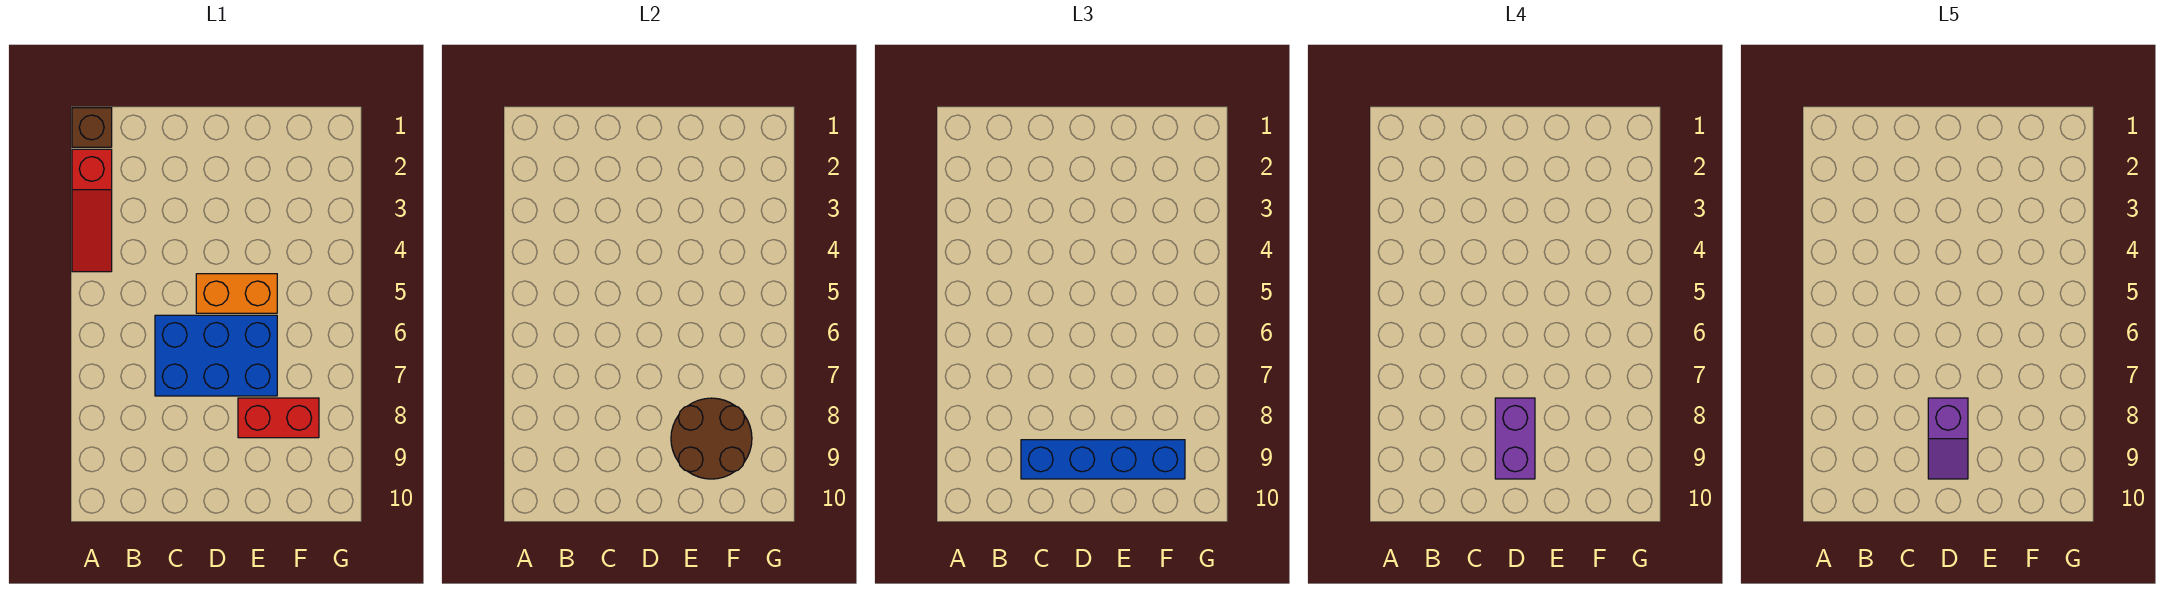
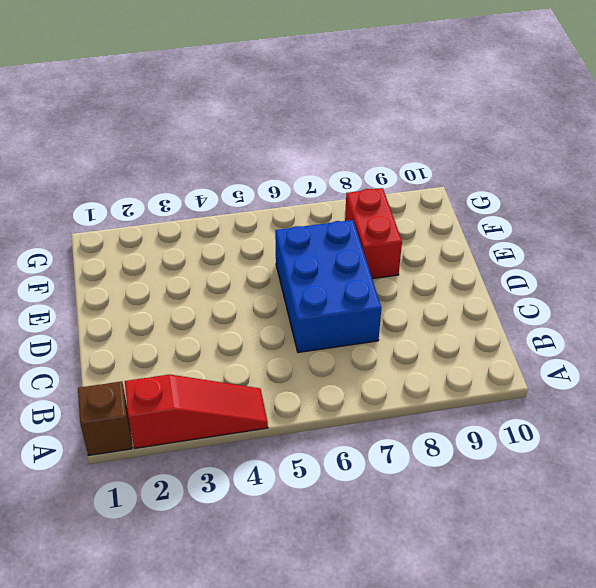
none -> orange 1x2 brick [196,274,277,313]
none -> brown 2x2 round brick [671,398,752,479]

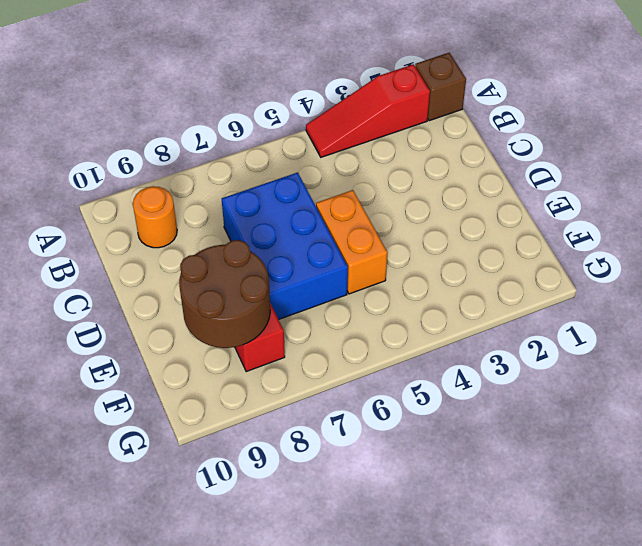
orange 1x1 round brick [133,186,177,248] -> none
none -> blue 1x4 brick [1021,440,1185,479]
none -> purple 1x2 brick [1495,398,1535,479]

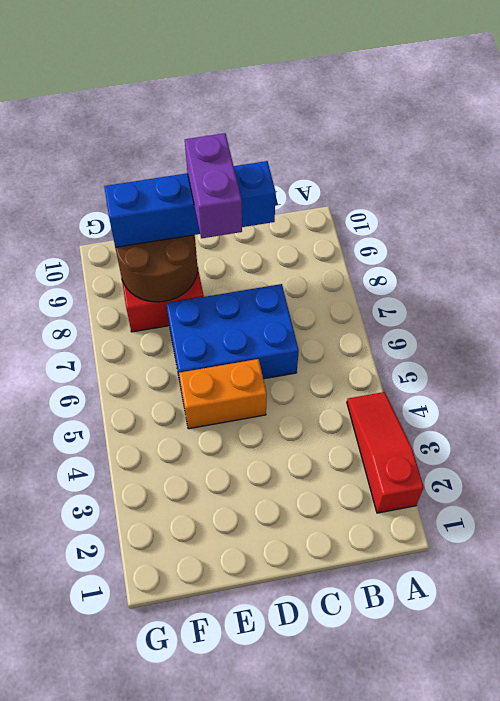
none -> brown 1x1 brick [72,108,112,147]
none -> purple 1x2 slope [1928,398,1968,479]

